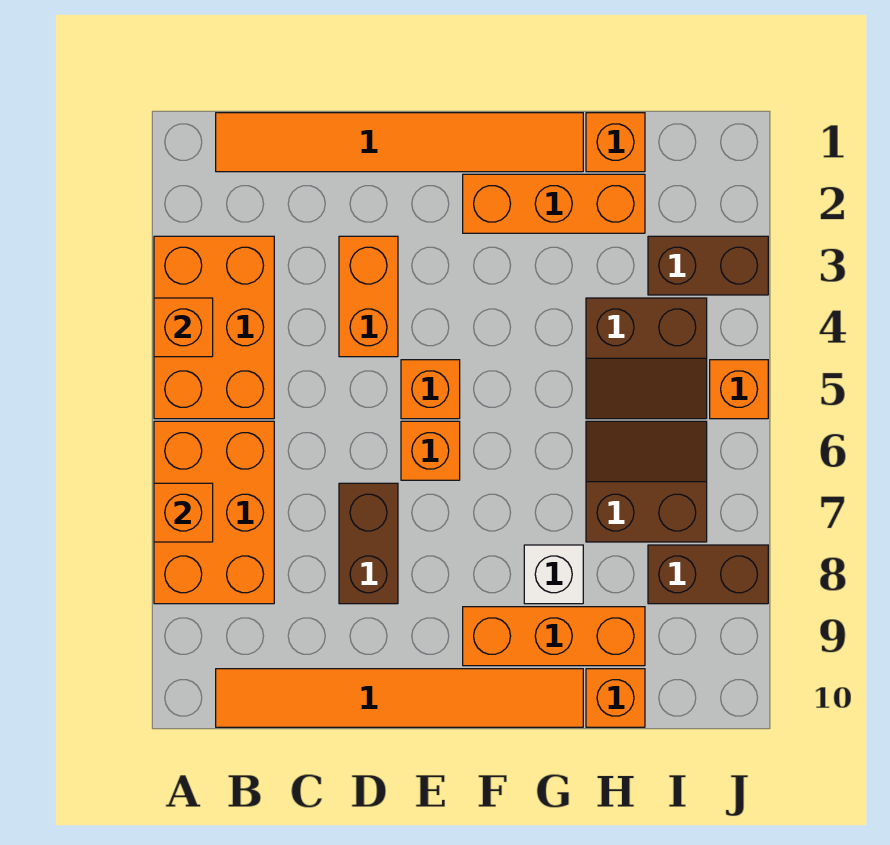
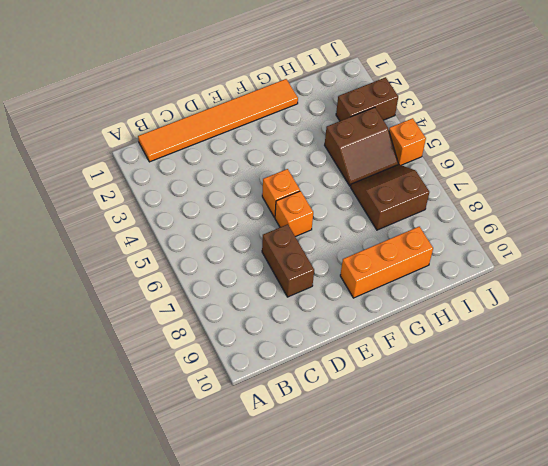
none -> orange 2x3 brick [154,236,274,419]
none -> orange 2x3 brick [154,421,274,604]
none -> orange 1x6 tile [216,669,583,727]

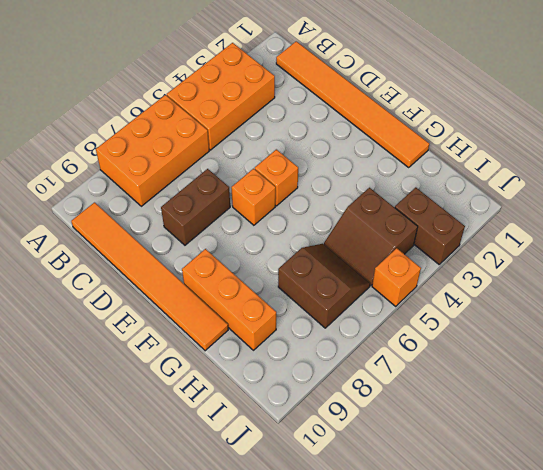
none -> orange 1x2 brick [339,236,398,357]
none -> orange 1x3 brick [463,174,645,233]
none -> white 1x1 brick [524,545,583,604]

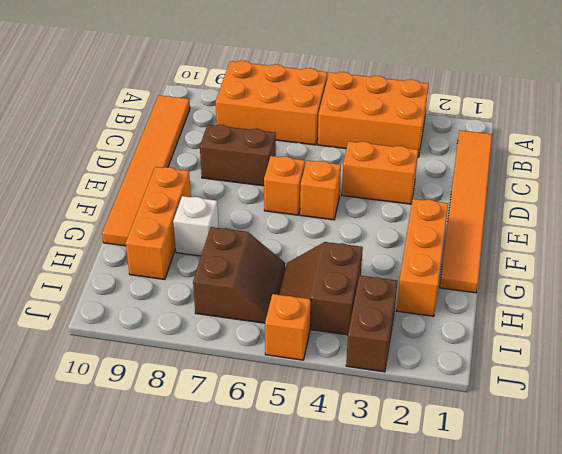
none -> orange 1x1 brick [586,113,645,172]
none -> orange 1x1 brick [586,669,645,727]
none -> brown 1x2 brick [648,545,768,604]

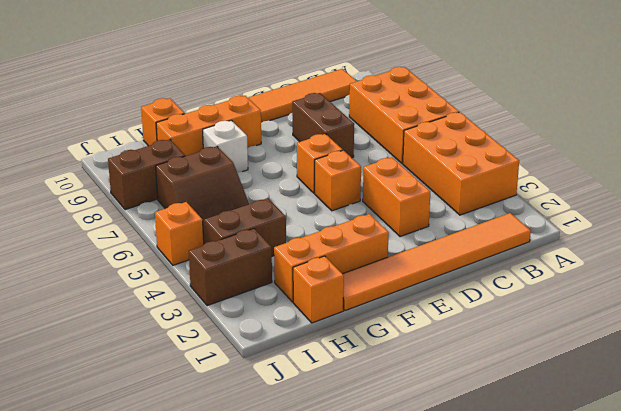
none -> orange 1x1 brick [154,298,213,357]
none -> orange 1x1 brick [154,483,213,542]

